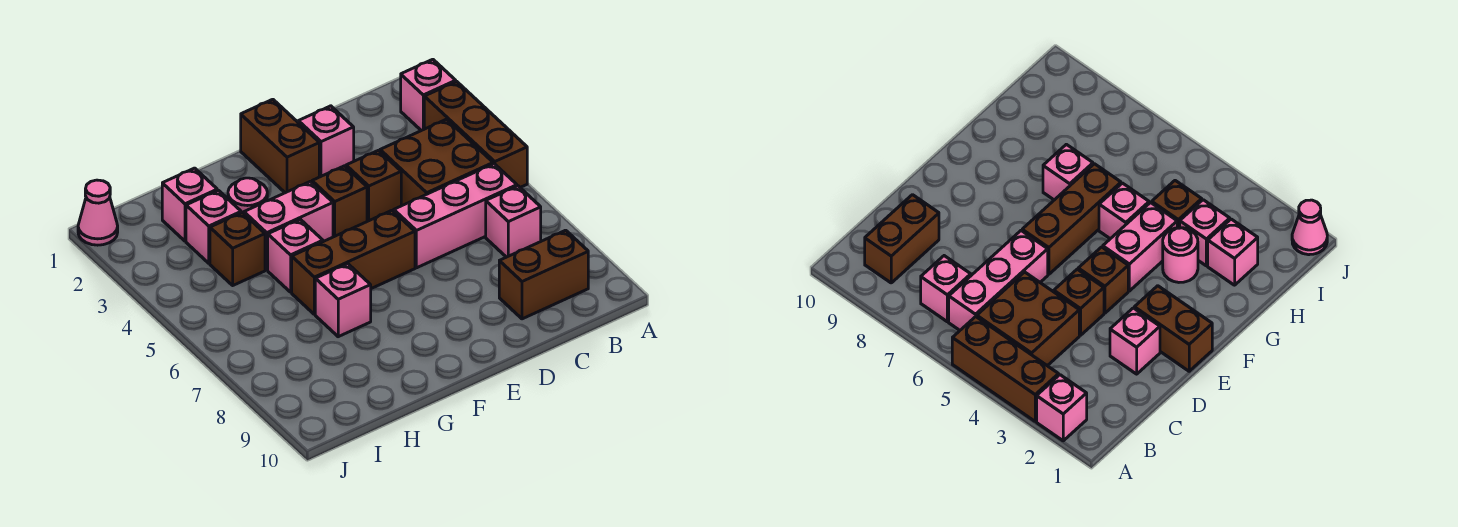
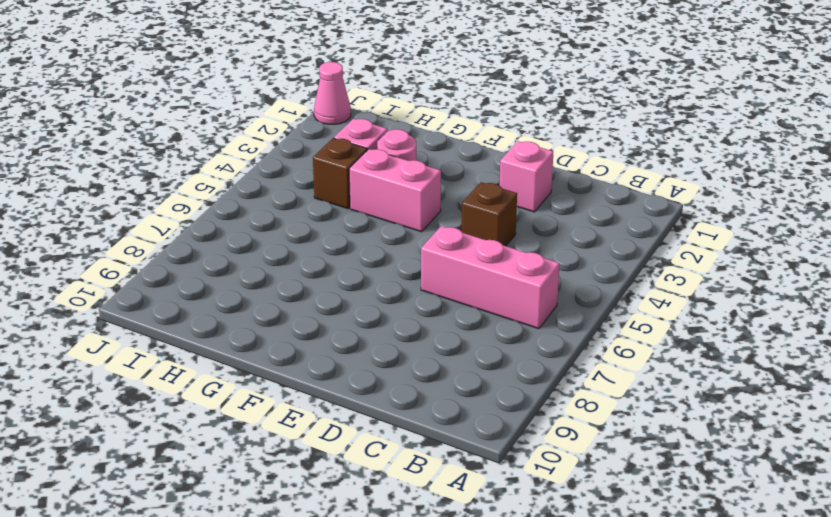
none -> pink 1x1 brick [401,59,456,131]
none -> brown 1x3 brick [424,82,527,187]
none -> brown 2x2 brick [380,119,493,206]

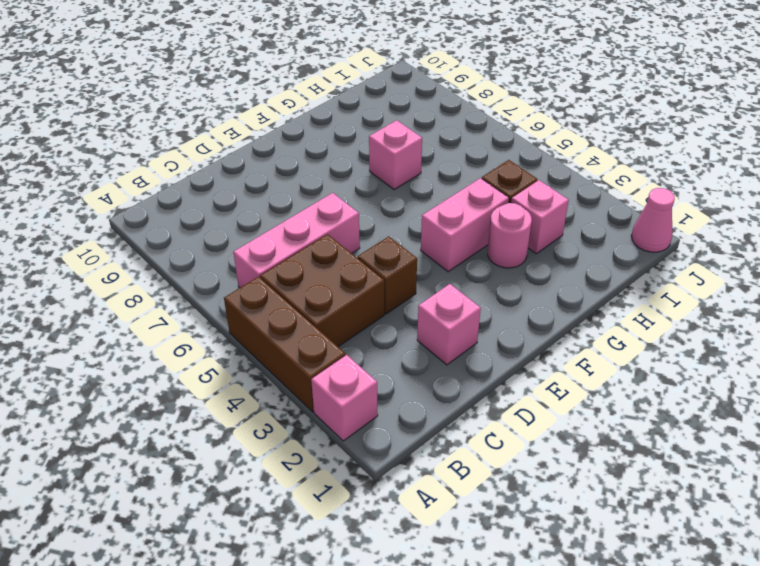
none -> pink 1x1 brick [486,186,541,257]
none -> brown 1x2 brick [499,230,588,319]
none -> brown 1x2 brick [241,99,319,193]

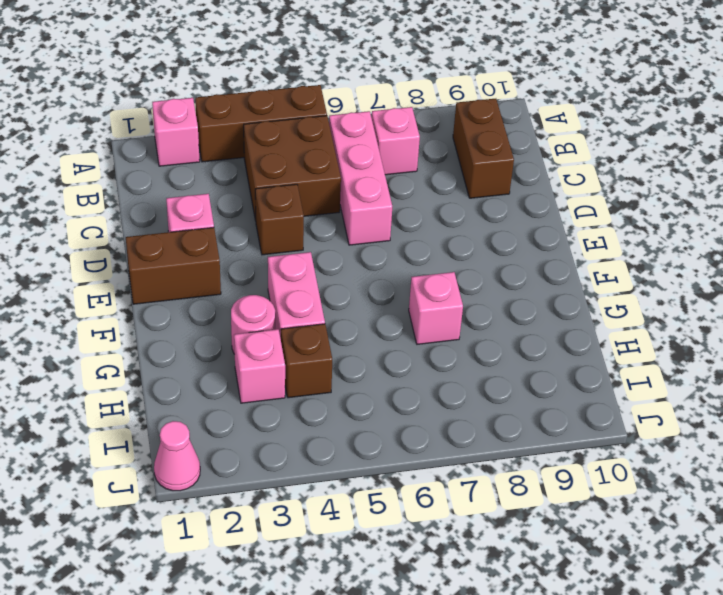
none -> brown 1x1 brick [312,166,367,237]
none -> brown 1x3 brick [292,210,415,314]
none -> pink 1x1 brick [268,219,323,292]

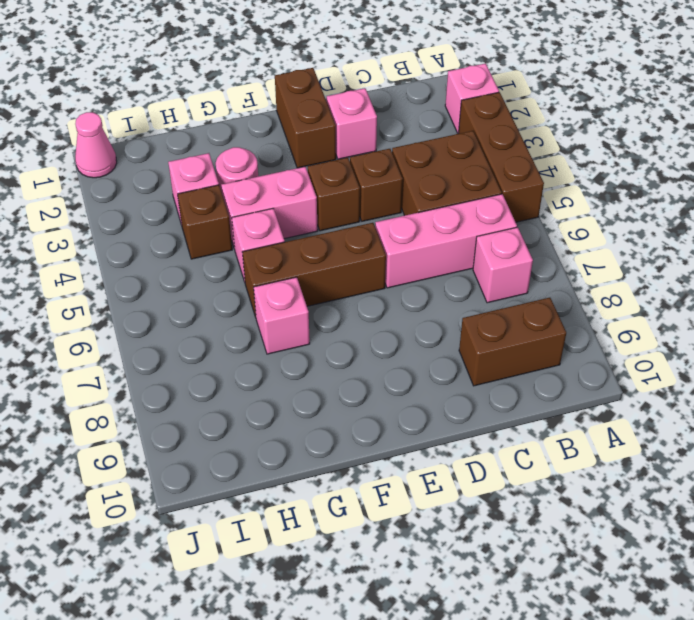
none -> pink 1x1 brick [162,168,217,241]

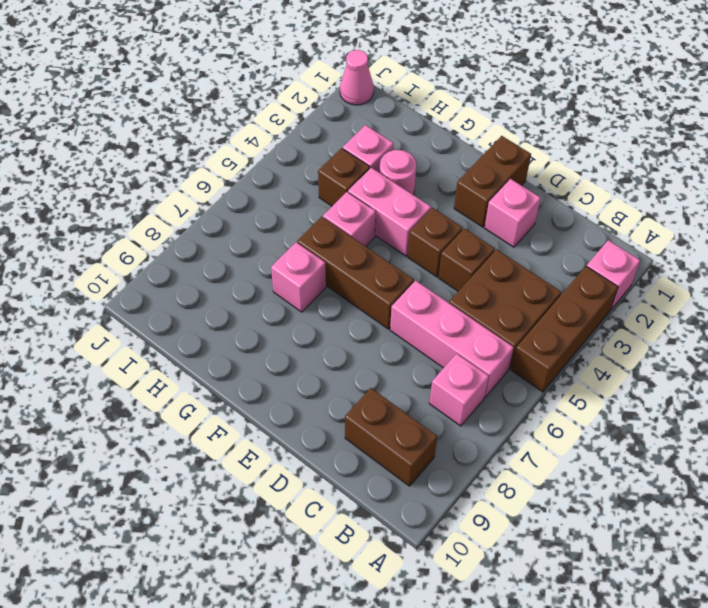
none -> pink 1x1 brick [162,168,217,241]

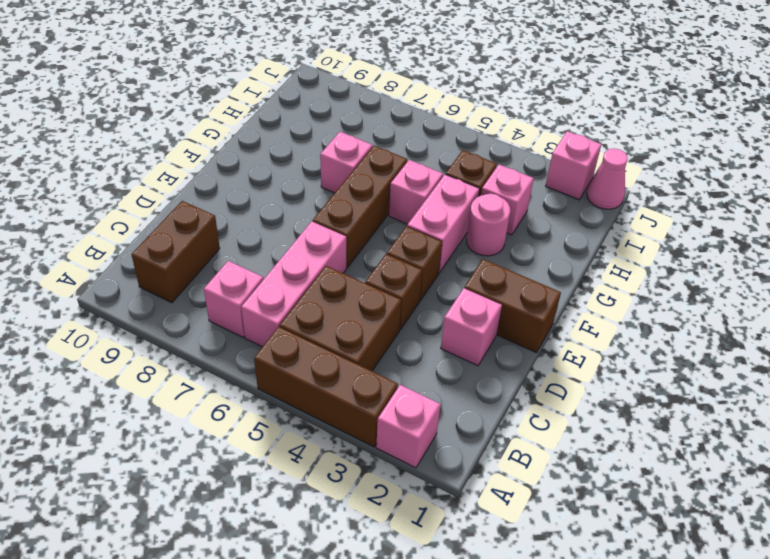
pink 1x1 brick [546,131,601,200] -> pink 1x1 brick moved to [162,168,217,241]

